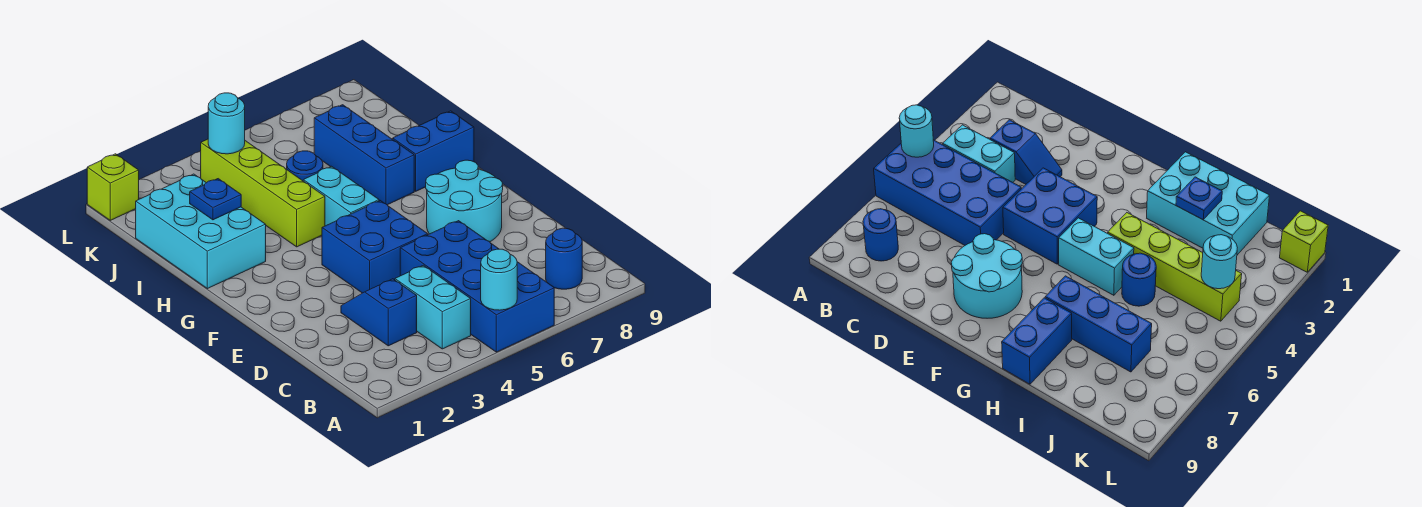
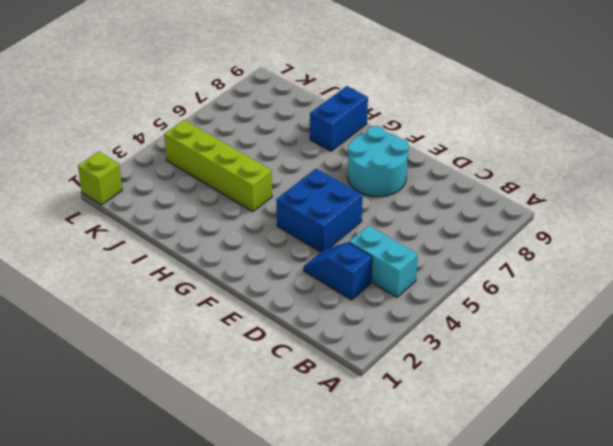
none -> blue 2x4 brick [400,221,554,352]
none -> blue 1x1 round brick [546,228,582,289]
none -> cyan 1x2 brick [303,166,379,226]

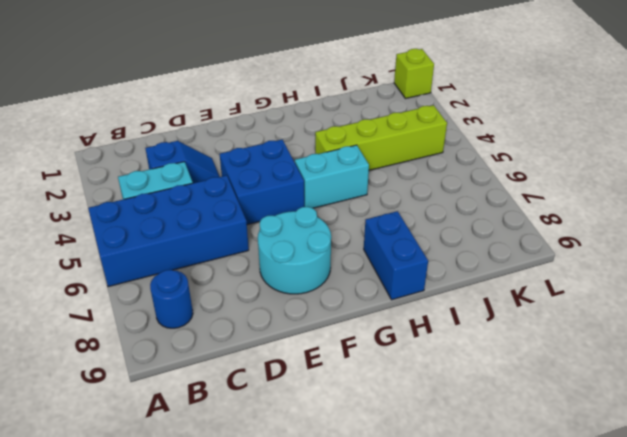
none -> cyan 2x3 brick [136,174,266,289]
none -> blue 1x3 brick [314,105,414,205]
none -> blue 1x1 round brick [287,151,323,181]

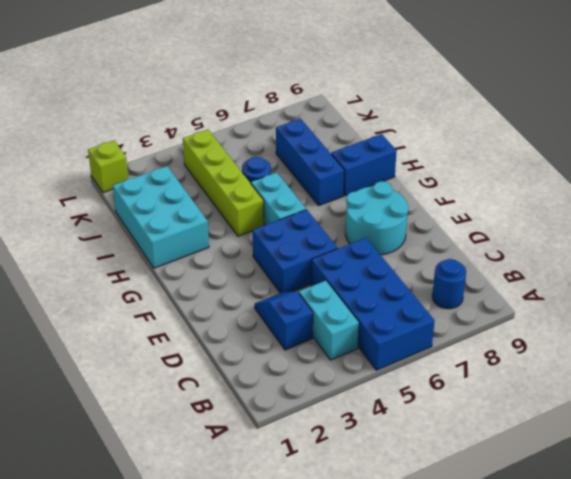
none -> cyan 1x1 round brick [481,249,517,310]
none -> blue 1x1 plate [190,179,241,220]
none -> cyan 1x1 round brick [208,93,245,154]

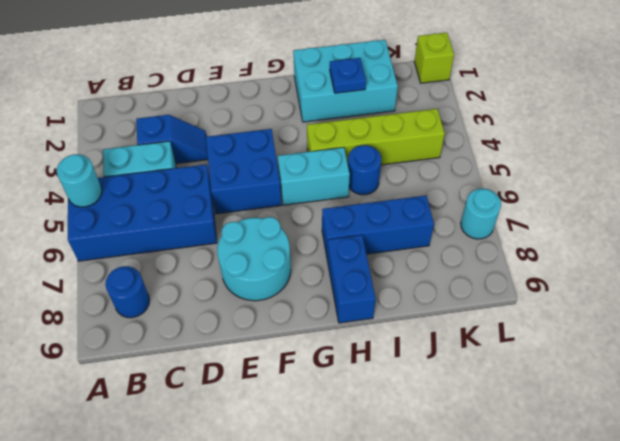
cyan 1x1 round brick [461,189,501,239] -> cyan 1x1 round brick moved to [208,93,245,154]

